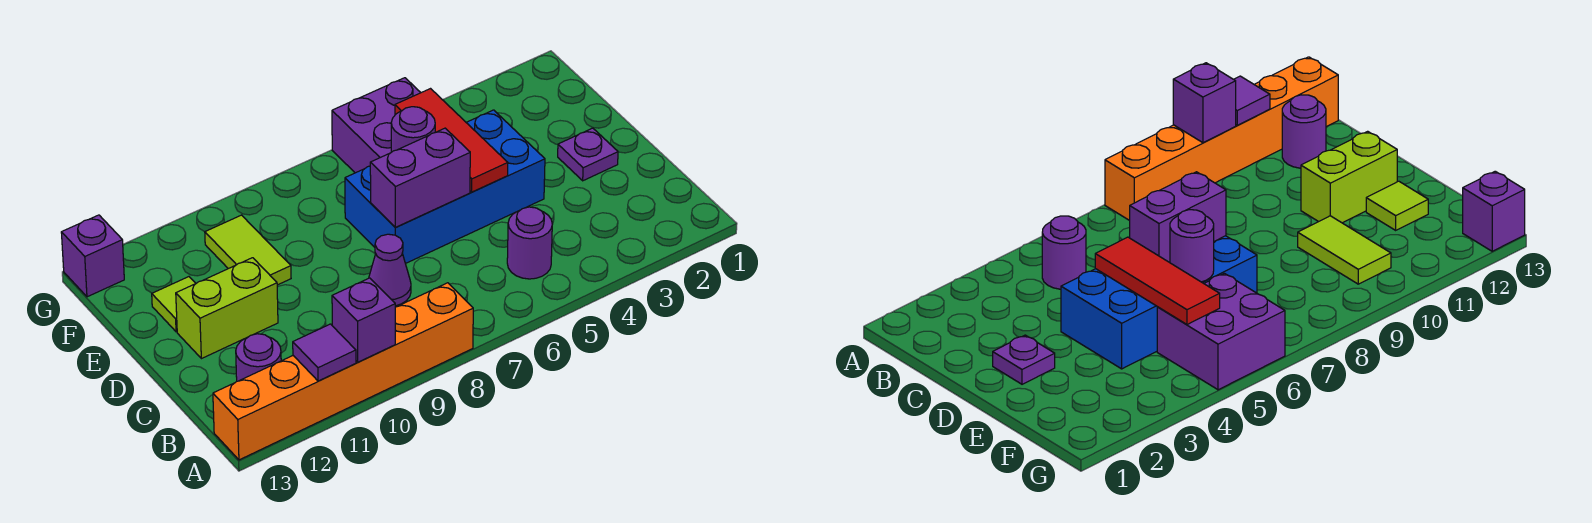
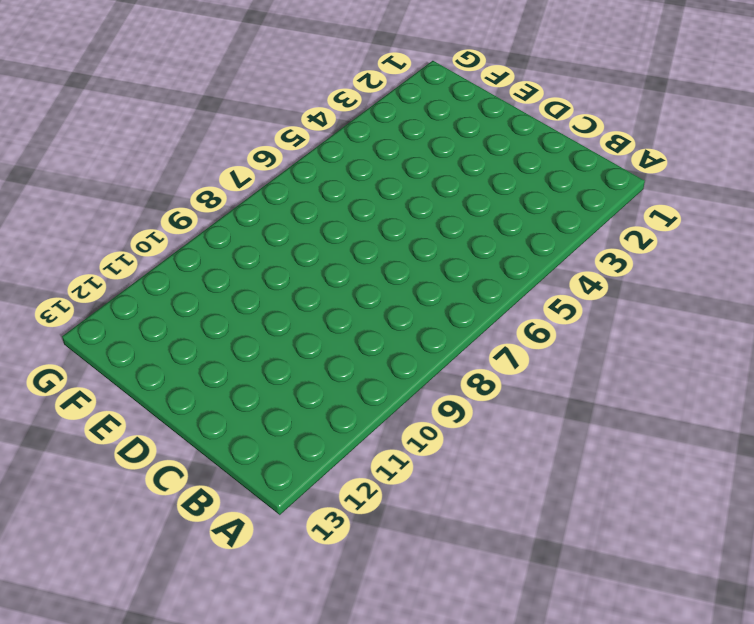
none -> orange 1x6 brick [213,283,473,460]
none -> purple 1x1 round brick [507,207,552,279]
none -> purple 1x1 round brick [236,334,281,381]

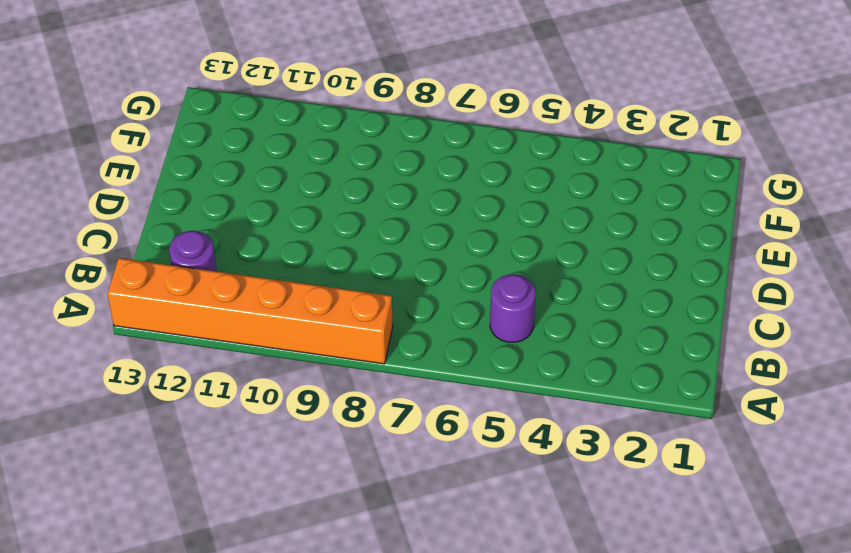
none -> purple 1x1 cone [369,234,411,306]
none -> purple 1x1 plate [558,128,618,181]
none -> blue 2x4 brick [345,110,545,264]

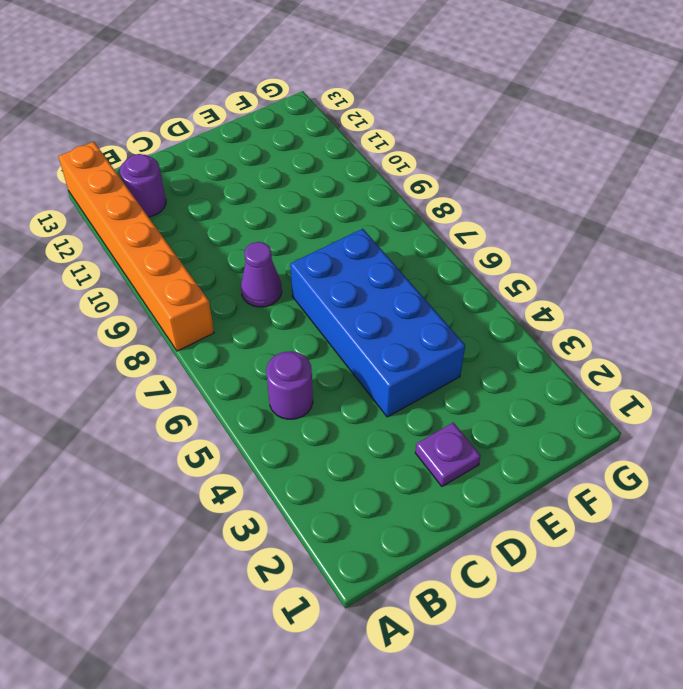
none -> lime 1x2 brick [176,258,278,359]
none -> lime 1x2 tile [205,215,291,285]
none -> lime 1x1 tile [152,277,196,332]

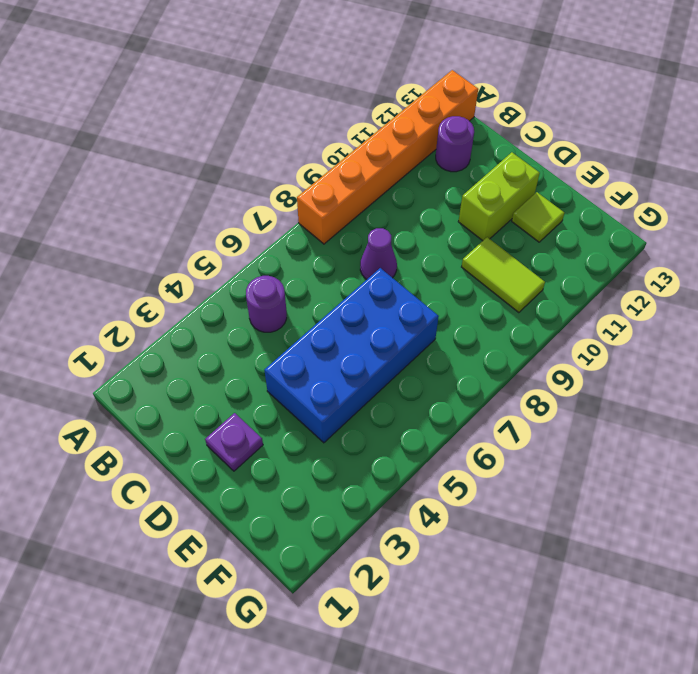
none -> purple 2x2 brick [332,78,421,173]
none -> purple 1x1 brick [61,215,124,297]
none -> purple 1x1 brick [332,278,395,362]

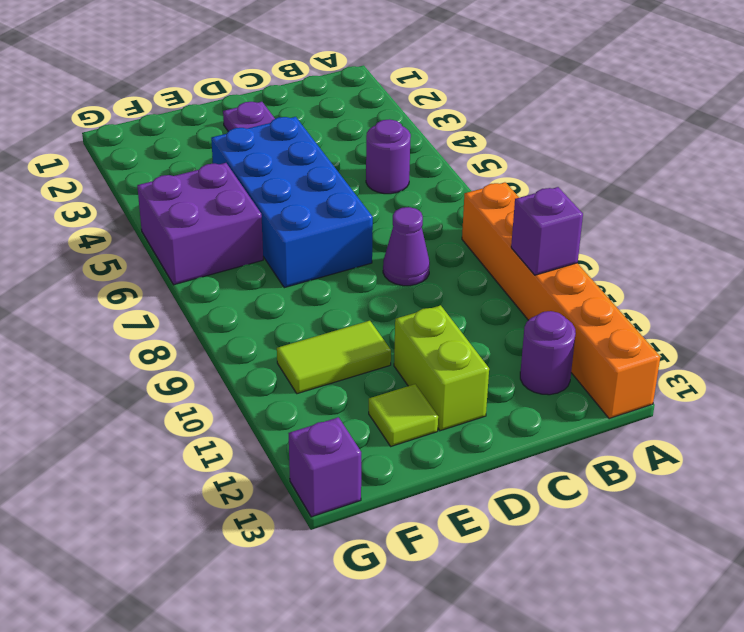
none -> purple 1x1 tile [293,324,356,381]
none -> red 1x3 tile [395,89,508,192]
none -> purple 1x2 brick [370,128,470,228]

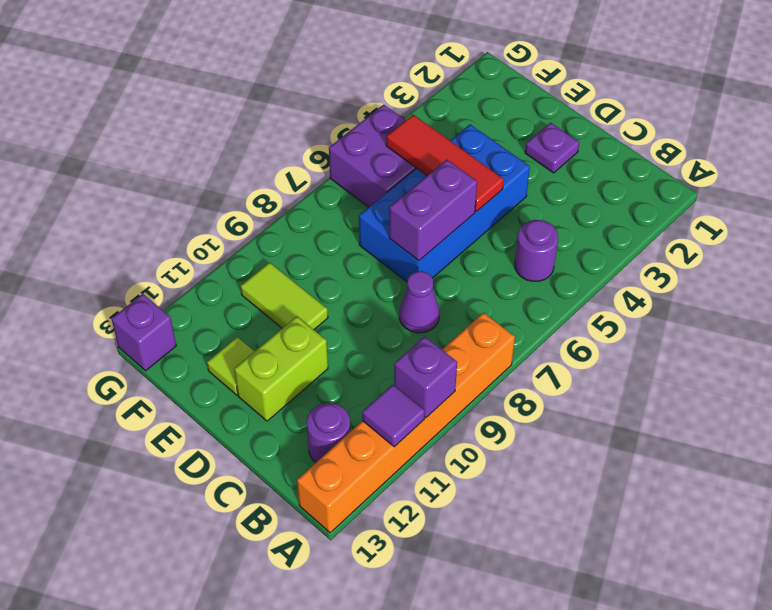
none -> purple 1x1 round brick [391,107,435,152]

